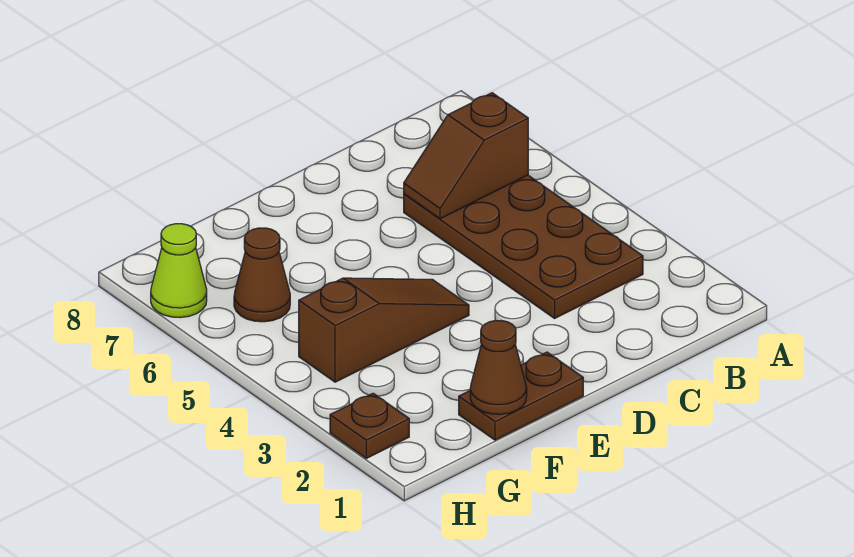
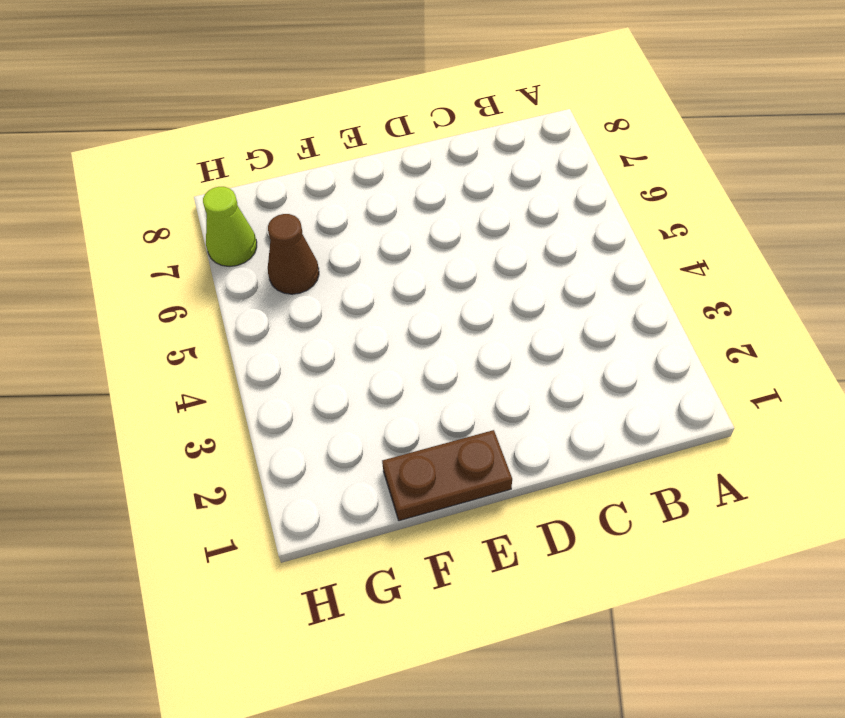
none -> brown 2x4 plate [404,175,643,318]
none -> brown 1x3 slope [299,278,469,382]

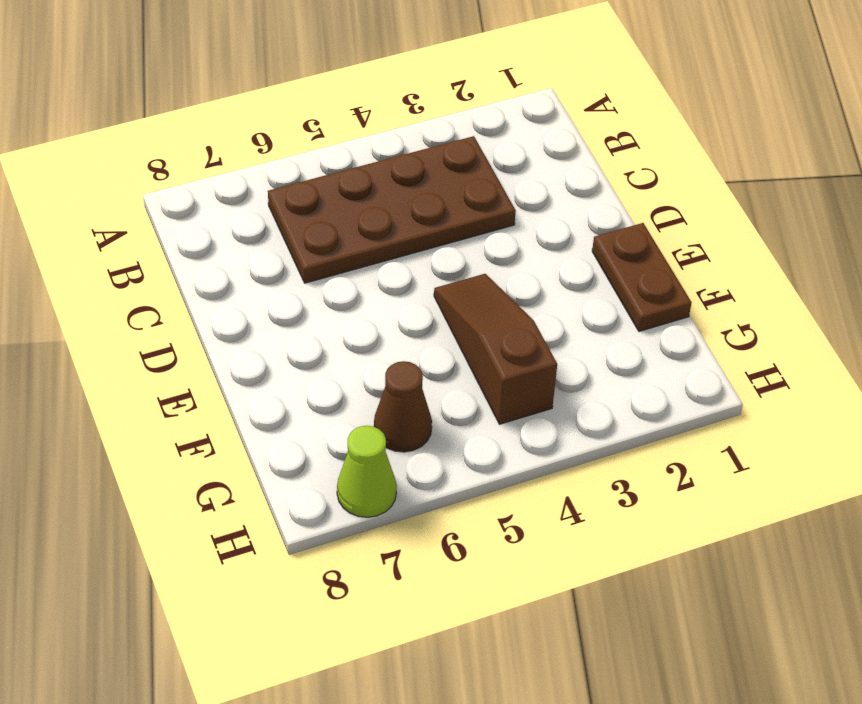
none -> brown 1x1 plate [330,393,409,458]
none -> brown 1x2 slope [404,93,528,219]

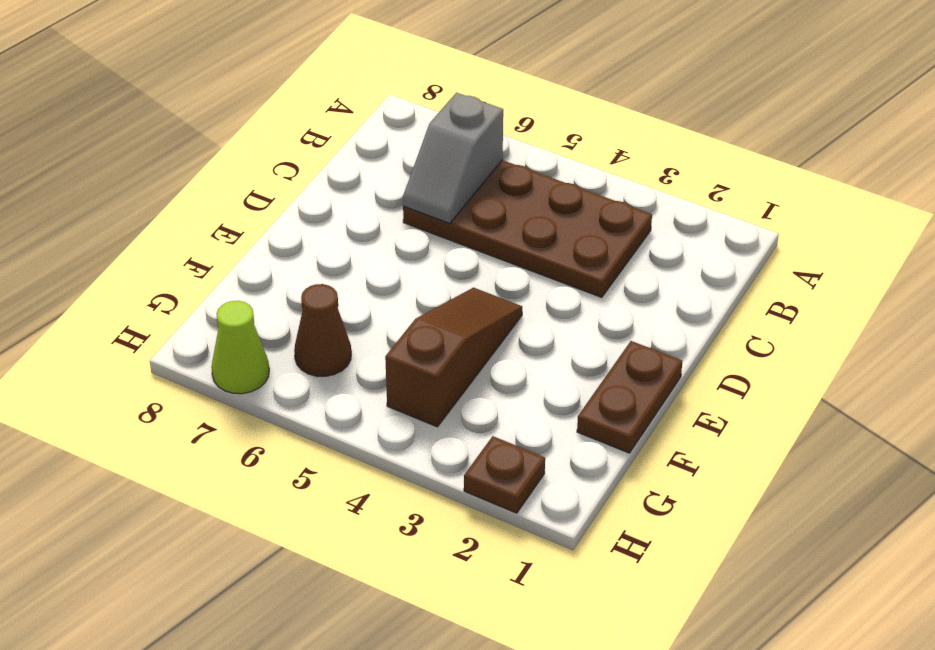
grey 1x2 slope [403,93,503,223] -> brown 1x2 slope [404,93,528,219]
none -> brown 1x1 cone [470,321,527,414]

